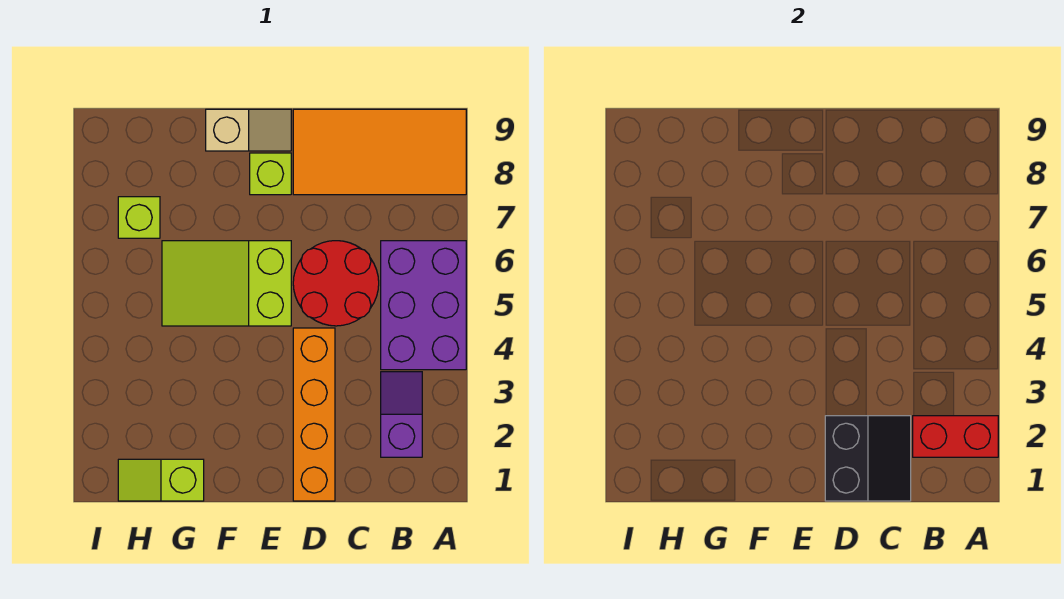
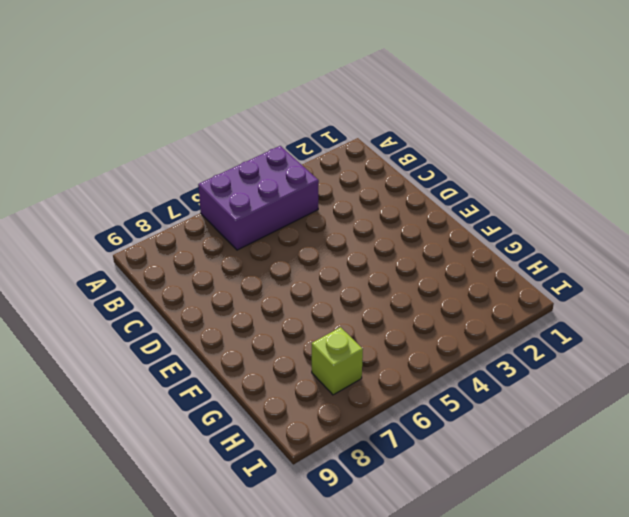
none -> orange 2x4 tile [293,109,466,195]
none -> purple 1x2 slope [381,372,422,457]
none -> red 2x2 round brick [293,241,379,326]

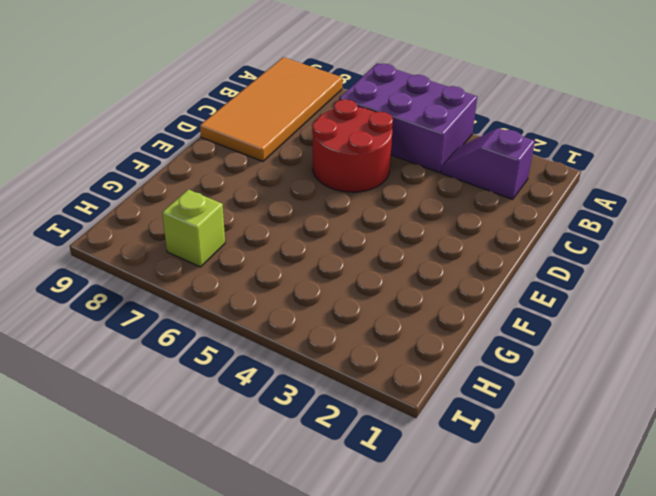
none -> orange 1x4 brick [293,328,335,501]
none -> lime 2x3 slope [162,241,291,326]
none -> lime 1x1 brick [250,153,291,195]

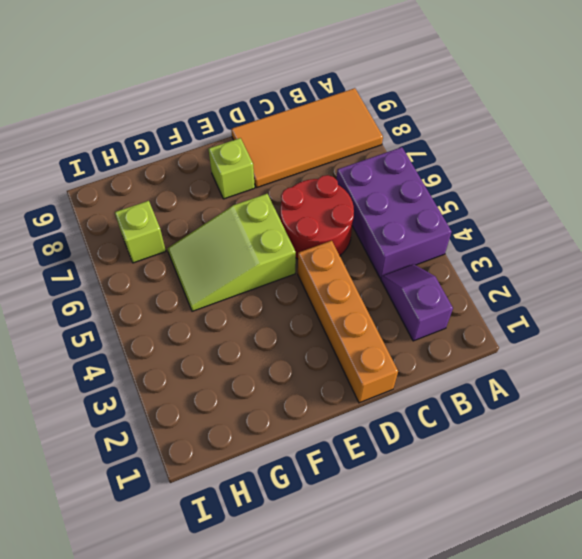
none -> tan 1x2 slope [206,109,291,151]
none -> lime 1x2 slope [118,459,204,501]
none -> red 1x2 brick [913,416,998,457]

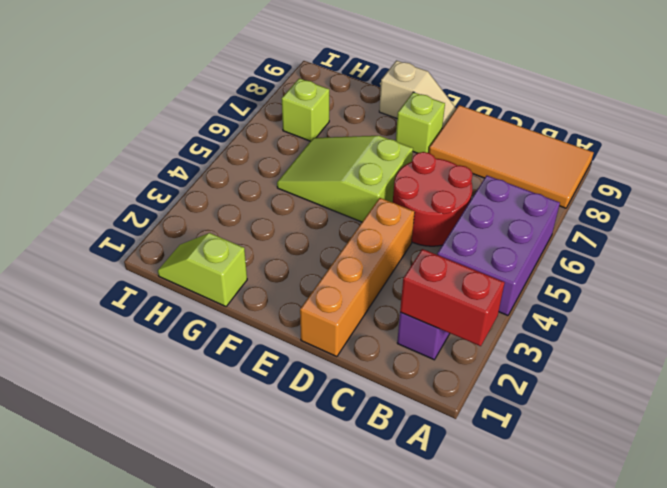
none -> black 2x2 slope [825,416,911,501]

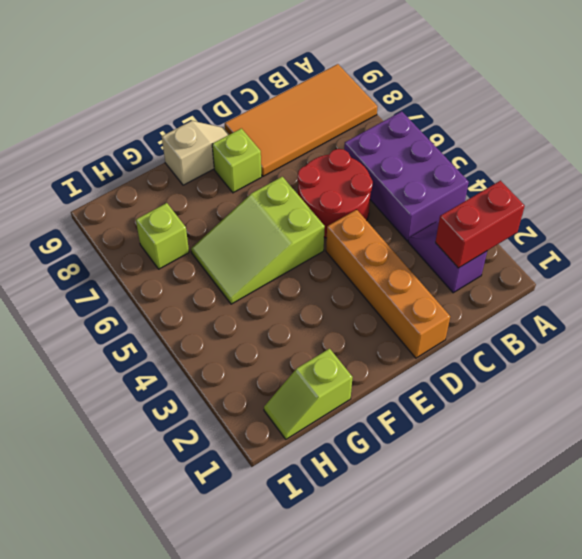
none -> black 2x2 slope [825,416,911,501]

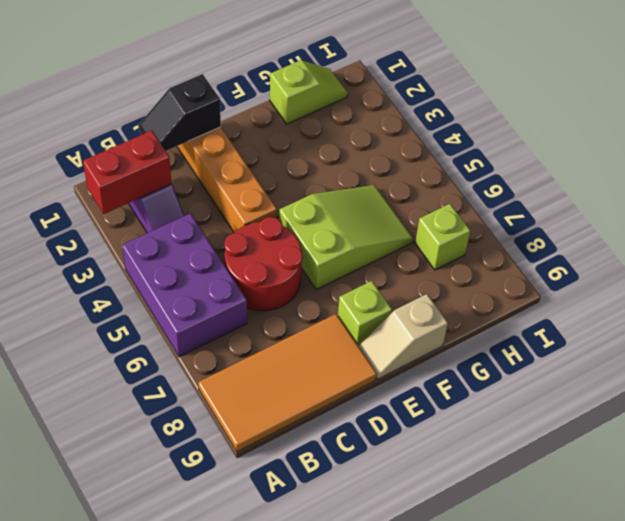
black 1x2 slope [138,74,221,151] -> black 2x2 slope [825,416,911,501]

